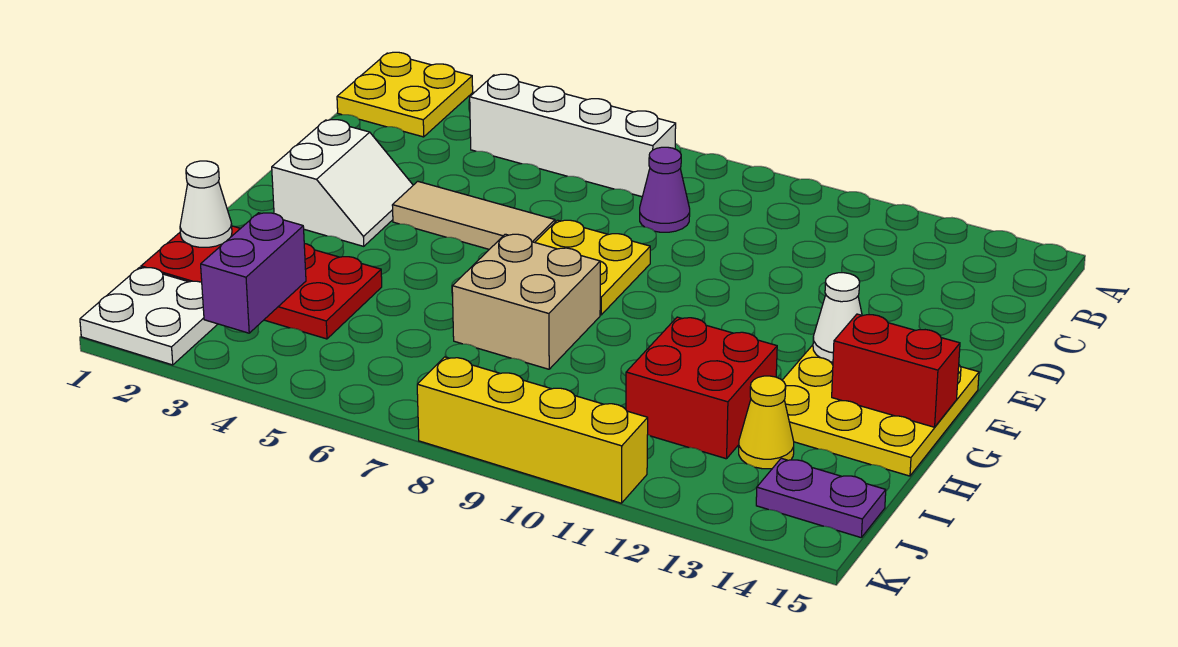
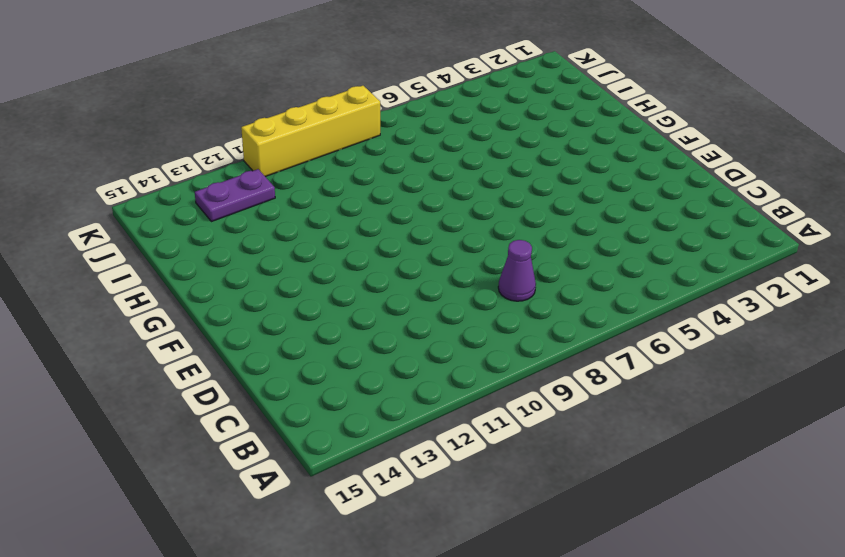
purple 1x2 plate [195,169,275,222] -> purple 1x2 plate moved to [756,458,886,537]
none -> yellow 2x2 plate [337,52,473,137]
none -> white 1x4 brick [470,74,676,197]
none -> white 2x2 slope [272,120,413,246]

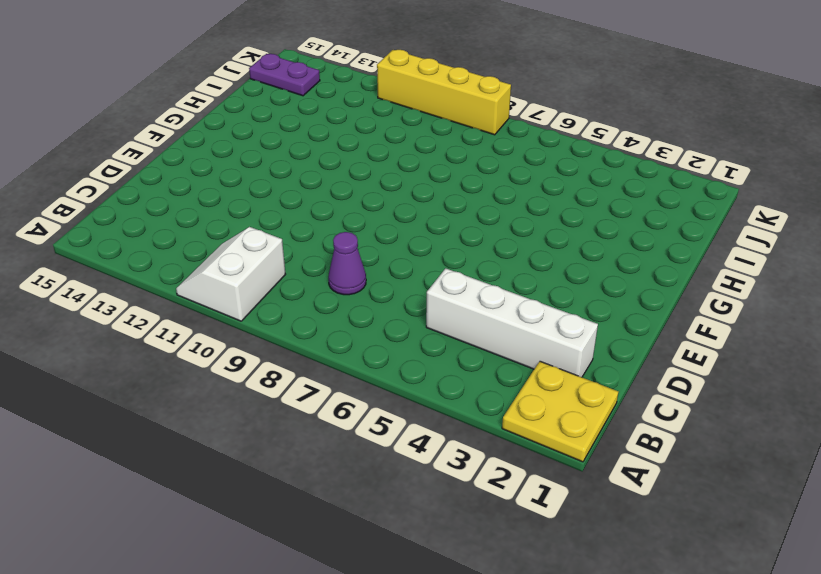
white 2x2 slope [176,227,286,321] -> white 2x2 slope moved to [272,120,413,246]
white 1x4 brick [426,268,598,377] -> white 1x4 brick moved to [470,74,676,197]
none -> tan 1x3 tile [392,181,555,249]
none -> yellow 2x2 plate [535,220,650,315]
none -> yellow 3x3 plate [782,345,979,476]

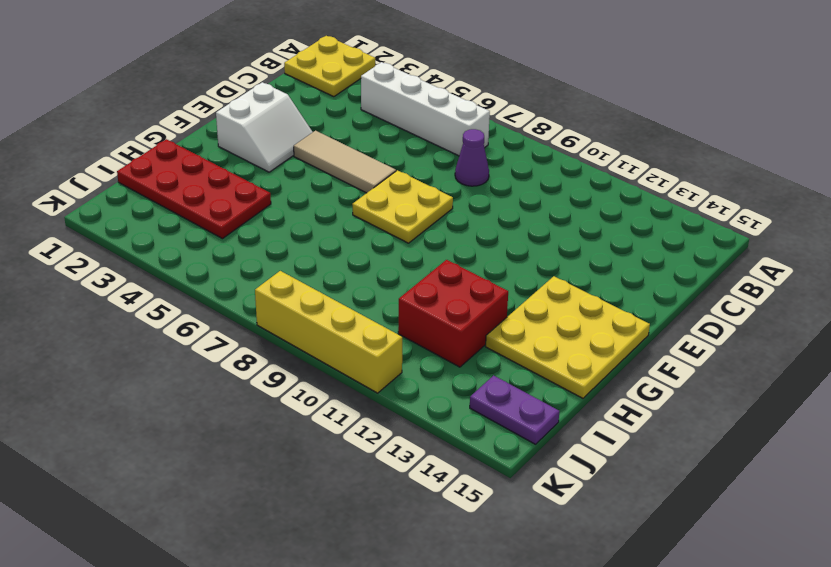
none -> tan 2x2 brick [452,234,600,369]
none -> yellow 1x1 cone [739,376,794,469]
none -> white 2x2 plate [80,267,218,365]

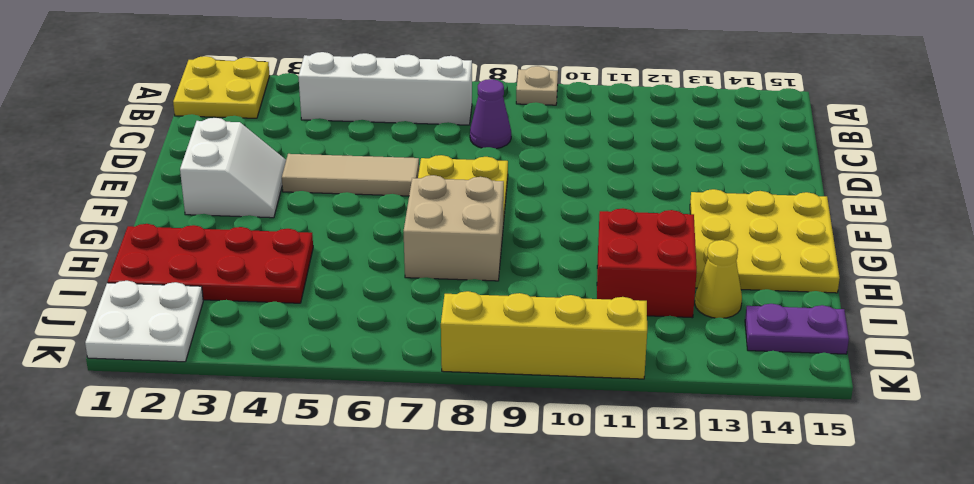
tan 1x1 plate [516,66,558,105] -> none
none -> white 1x1 cone [813,273,862,362]
none -> red 1x2 brick [832,314,960,427]
none -> white 1x1 cone [180,161,232,247]

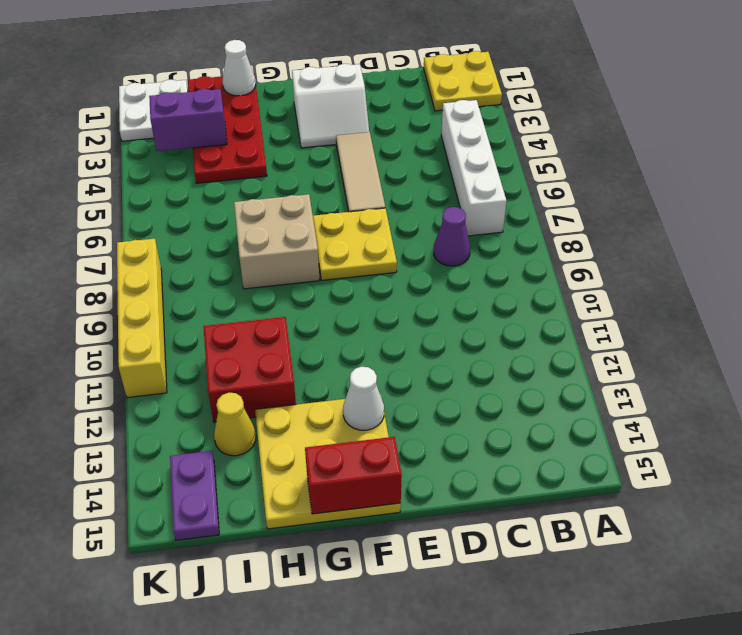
red 1x2 brick [305,437,402,514] -> red 1x2 brick turned to [832,314,960,427]

